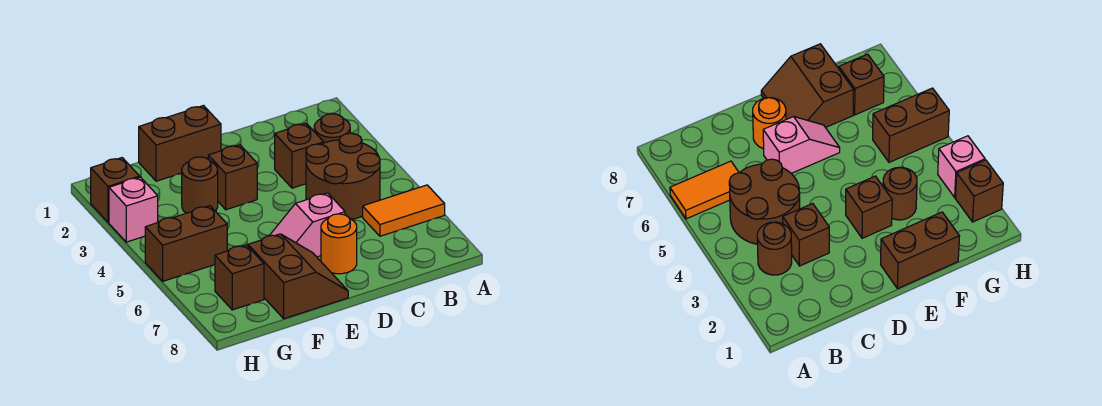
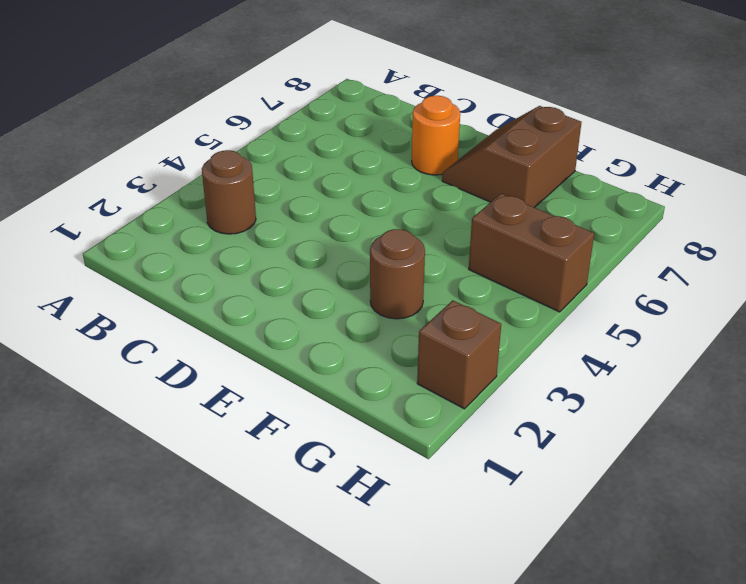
none -> orange 1x2 tile [363,185,445,236]
none -> brown 2x2 round brick [306,133,380,219]
none -> brown 1x1 brick [275,123,324,188]

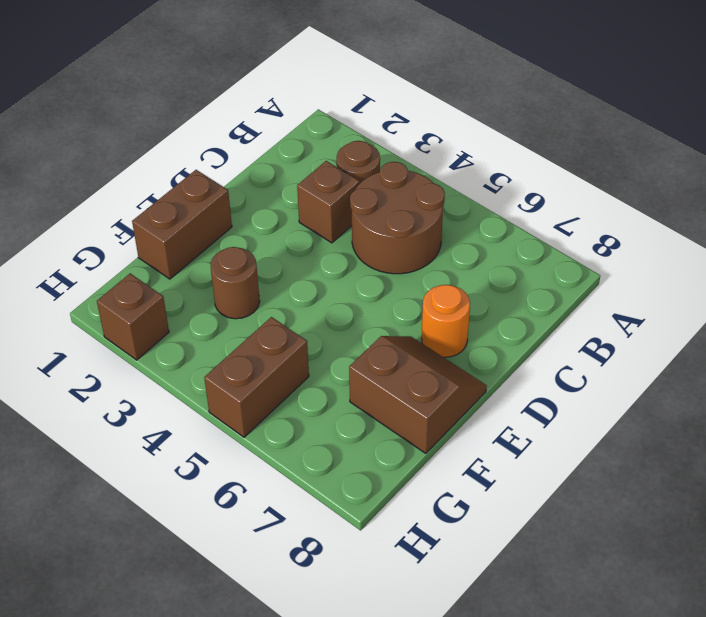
none -> orange 1x2 tile [363,185,445,236]
none -> pink 1x2 slope [269,193,345,257]
none -> brown 1x1 brick [208,145,257,210]

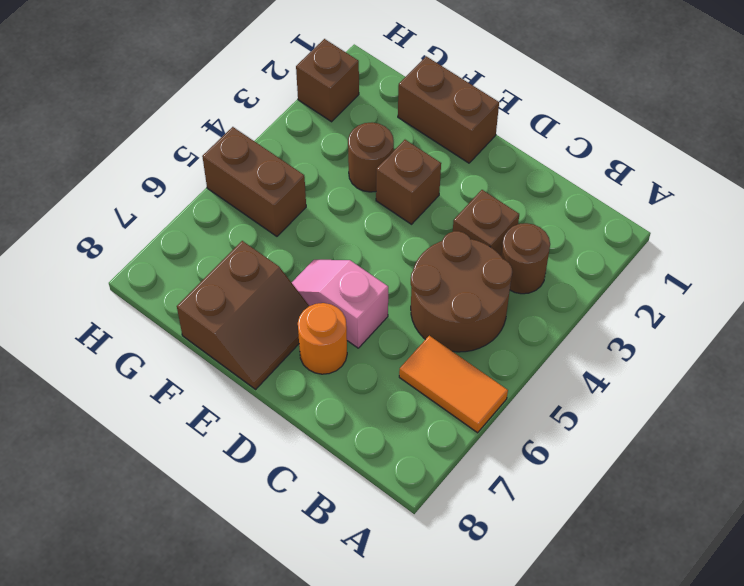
none -> brown 1x1 brick [215,245,264,310]
none -> pink 1x1 brick [109,177,158,242]

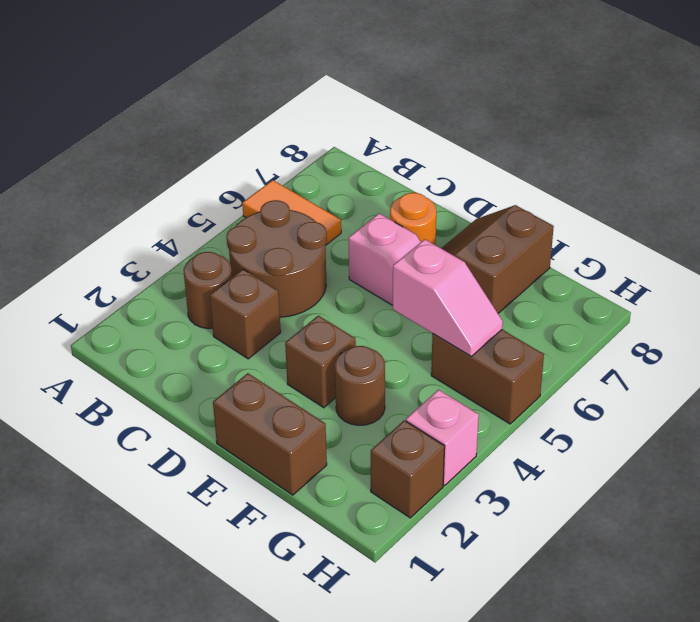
pink 1x2 slope [393,239,503,356] -> none
none -> brown 1x1 brick [215,245,264,310]

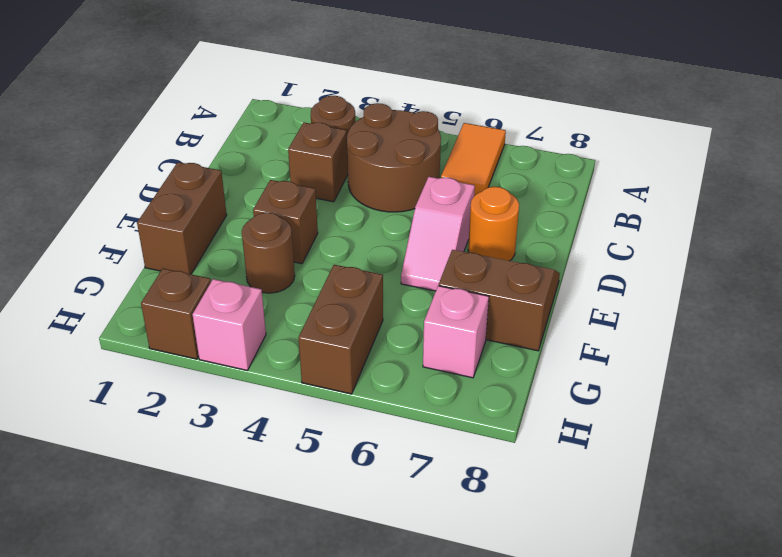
pink 1x1 brick [423,286,489,378] -> brown 1x1 brick [215,245,264,310]

